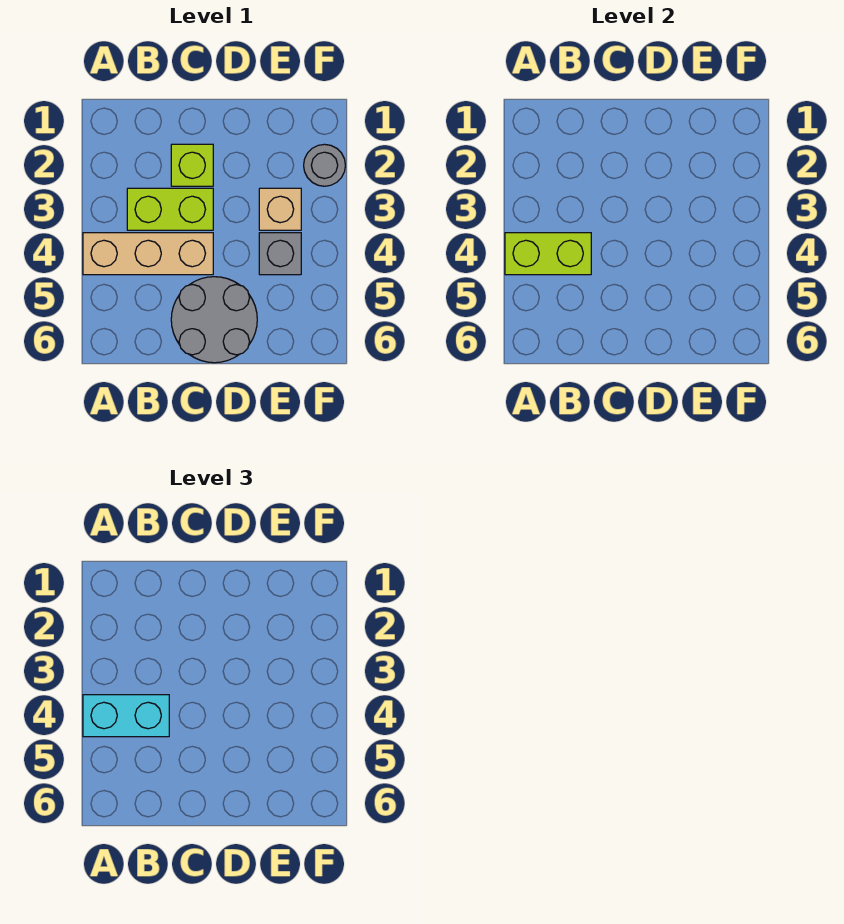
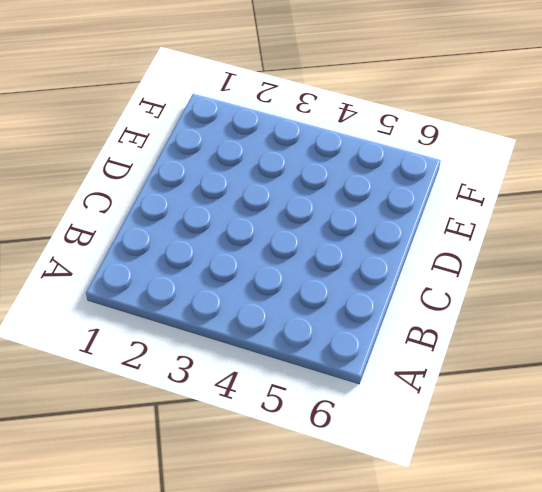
none -> tan 1x3 brick [83,233,213,275]
none -> lime 1x2 brick [127,188,213,230]

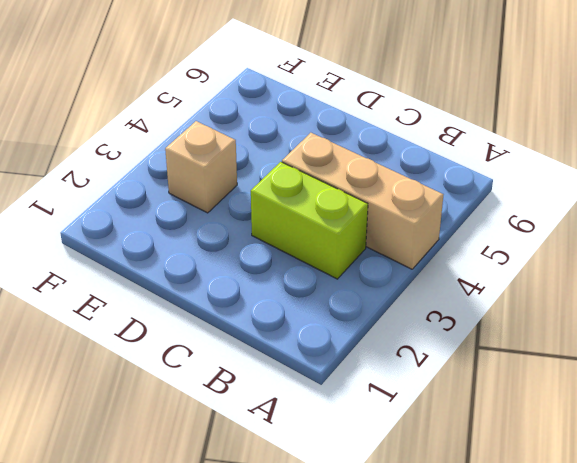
none -> lime 1x1 brick [171,144,213,186]
none -> grey 2x2 round brick [171,277,257,363]

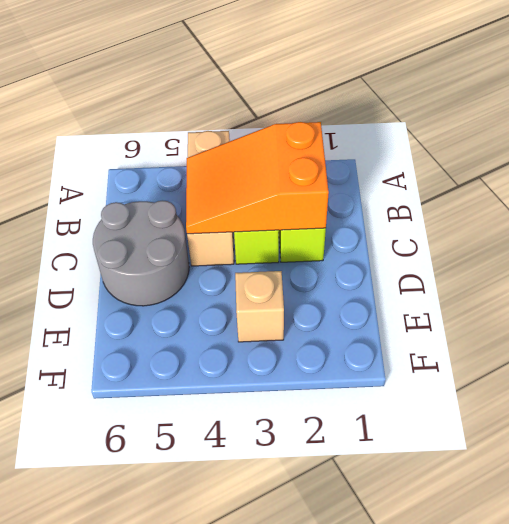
orange 2x3 slope [186,122,329,234] -> lime 1x2 brick [505,233,591,275]
none -> grey 1x1 brick [259,233,301,275]
none -> grey 1x1 round brick [304,144,345,186]

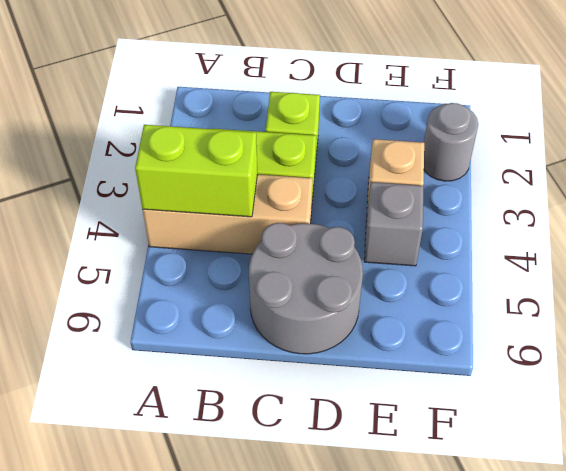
none -> cyan 1x2 brick [83,695,169,737]

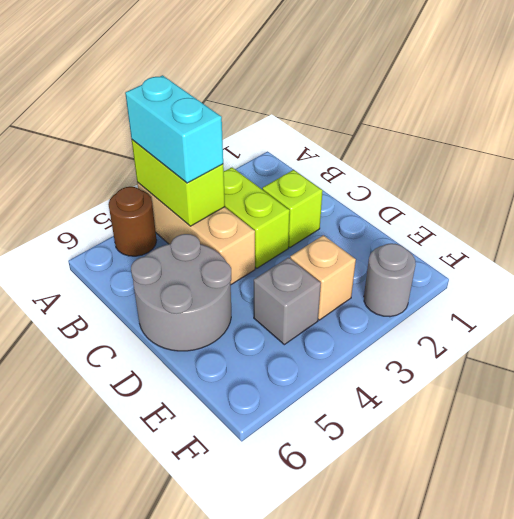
brown 1x1 round brick [108,187,157,256] -> none

